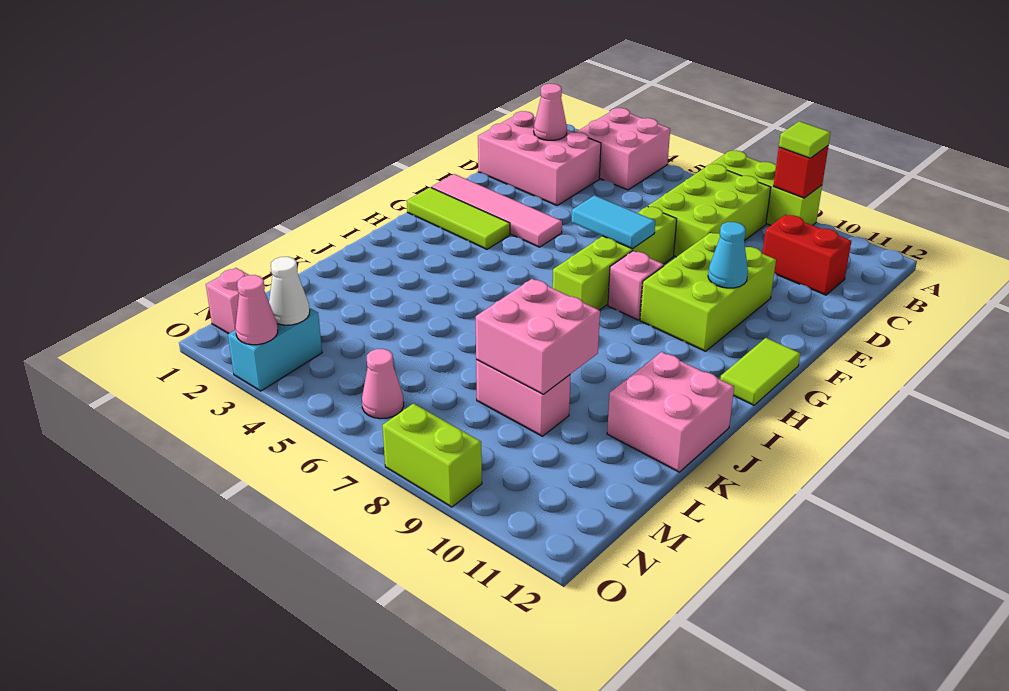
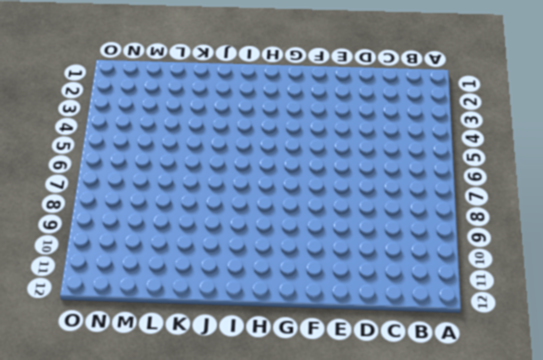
none -> pink 2x2 brick [577,108,670,190]
none -> lime 1x3 brick [711,151,822,225]
none -> lime 2x3 brick [648,164,771,257]

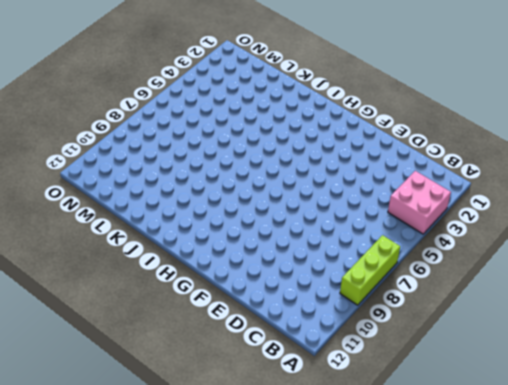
none -> lime 2x3 brick [648,164,771,257]
none -> pink 2x3 brick [478,111,601,205]
none -> red 1x2 brick [762,215,851,295]

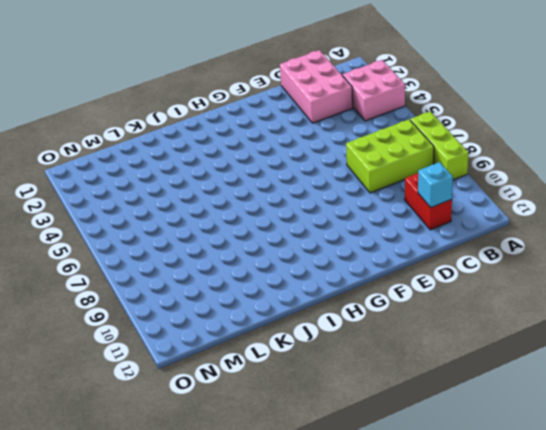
cyan 1x1 brick [418,162,453,207] -> none
none -> lime 1x4 brick [553,206,677,310]
none -> lime 2x3 brick [640,233,776,351]
none -> pink 1x4 tile [431,174,562,247]

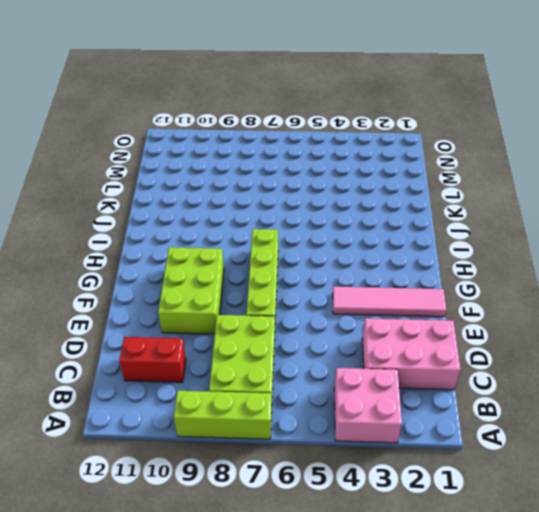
none -> lime 1x3 tile [407,187,510,249]
none -> pink 1x1 brick [608,251,664,320]
none -> lime 1x2 tile [720,338,800,405]

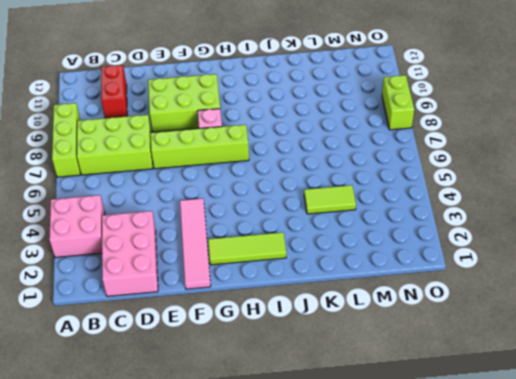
lime 1x3 tile [208,232,286,265] -> lime 1x3 tile turned to [407,187,510,249]
lime 1x2 tile [304,185,356,214] -> lime 1x2 tile moved to [720,338,800,405]
none -> pink 2x2 brick [607,352,734,472]
none -> pink 1x2 brick [476,360,570,436]
none -> pink 1x1 brick [206,268,248,334]

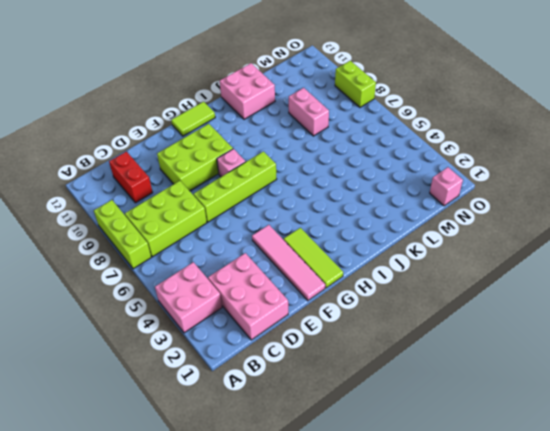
none -> cyan 1x2 brick [228,308,322,391]
none -> pink 1x1 cone [362,349,404,419]
none -> red 1x1 brick [773,146,828,198]

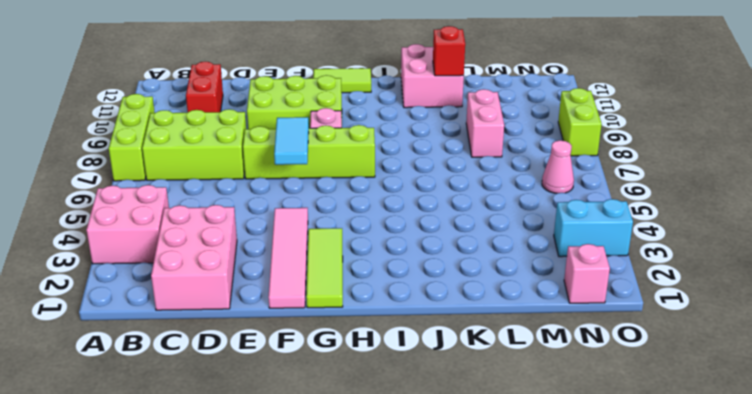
red 1x1 brick [433,26,465,76] -> red 1x1 brick moved to [773,146,828,198]
none -> pink 1x1 cone [534,84,567,140]
none -> cyan 1x1 cone [708,222,748,288]
none -> pink 2x2 brick [476,279,600,394]

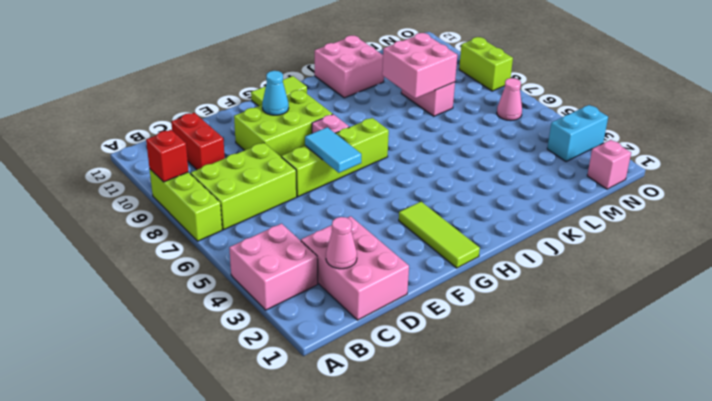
none -> pink 1x4 tile [431,174,562,247]
none -> white 1x1 cone [269,257,310,325]
none -> pink 1x1 cone [235,275,278,345]

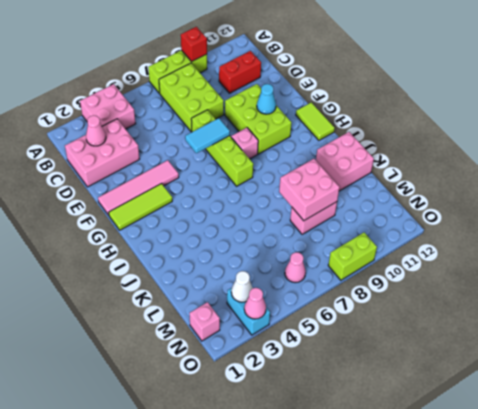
none -> lime 1x1 tile [779,121,831,158]

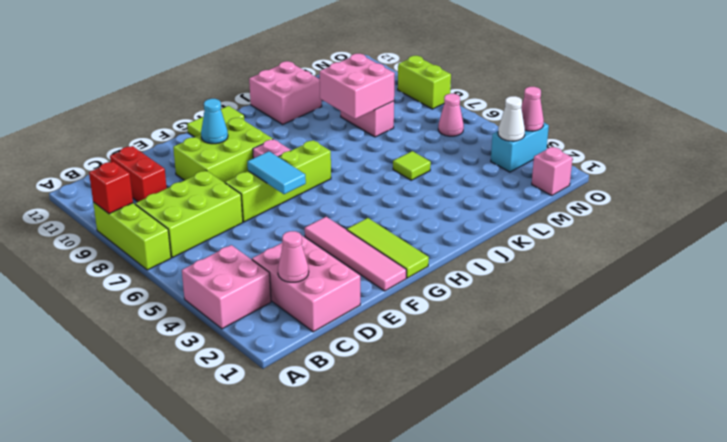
lime 1x1 tile [393,151,431,180] -> lime 1x1 tile moved to [779,121,831,158]

